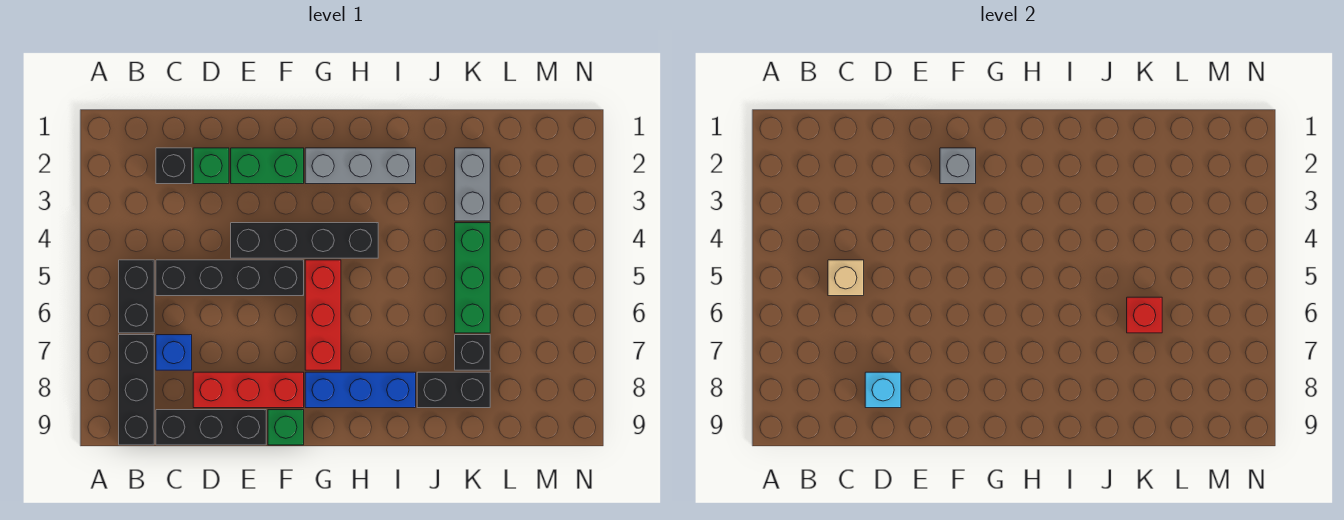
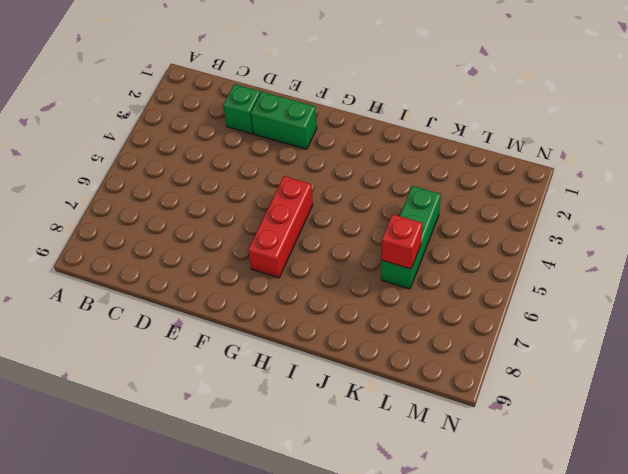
none -> black 1x2 brick [119,260,154,333]
none -> black 1x3 brick [119,335,154,445]
none -> black 1x1 brick [156,148,192,184]

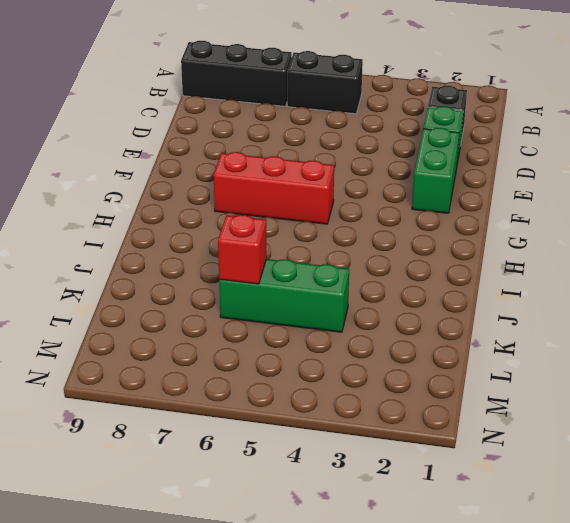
none -> black 1x4 brick [156,260,304,296]
none -> blue 1x1 brick [156,335,192,370]
none -> black 1x3 brick [156,410,266,445]

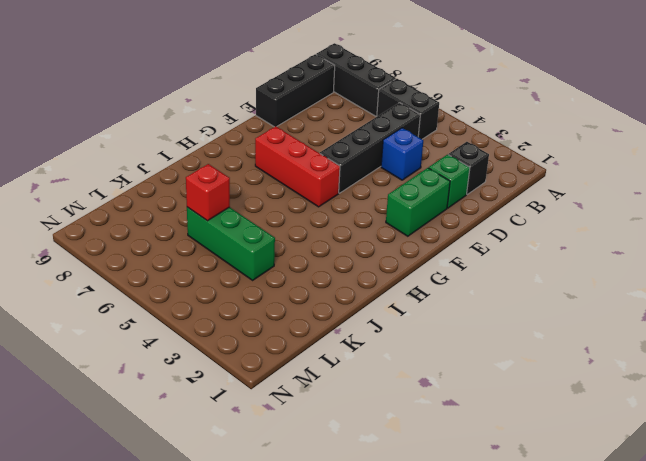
blue 1x1 brick [381,128,423,180] -> blue 1x1 brick moved to [156,335,192,370]
none -> red 1x3 brick [193,372,304,408]
none -> black 1x4 brick [231,223,378,258]
none -> green 1x1 brick [268,410,304,445]

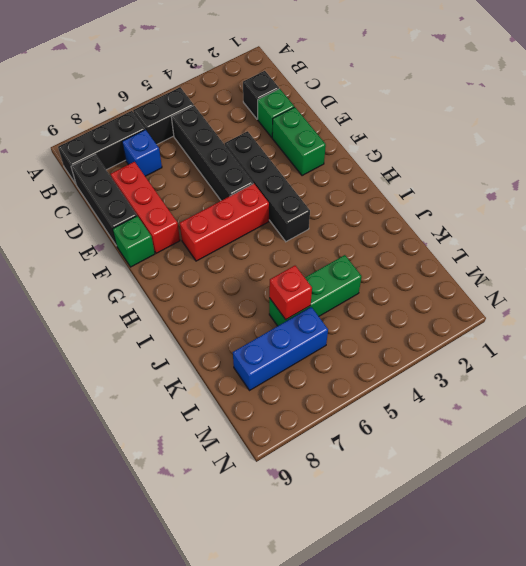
blue 1x3 brick [233,307,328,391] -> blue 1x3 brick turned to [305,372,416,408]
none -> grey 1x3 brick [305,148,416,184]
none -> black 1x2 brick [417,372,490,408]
none -> grey 1x2 brick [455,148,490,221]

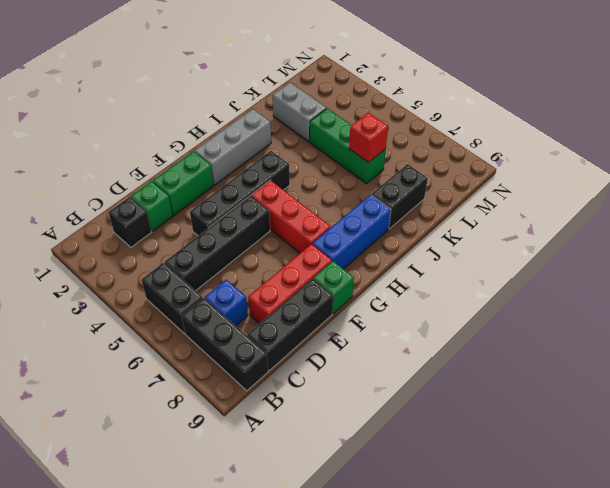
none -> black 1x1 brick [455,335,490,370]
none -> tan 1x1 brick [828,260,864,296]
none -> cyan 1x1 brick [865,372,901,408]

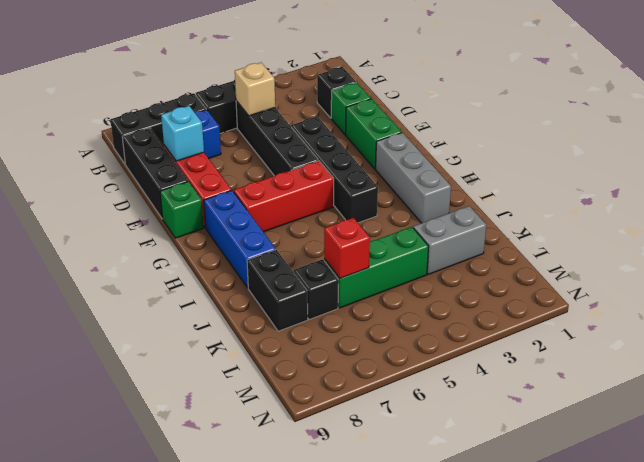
none -> grey 1x1 brick [940,148,976,184]

